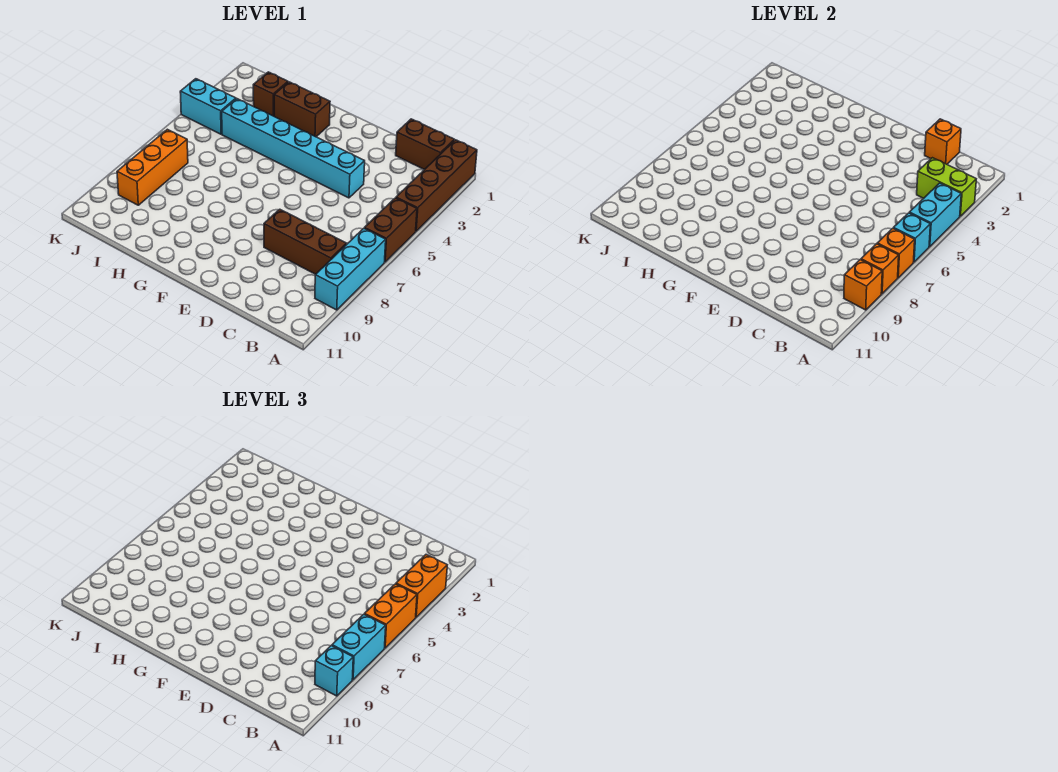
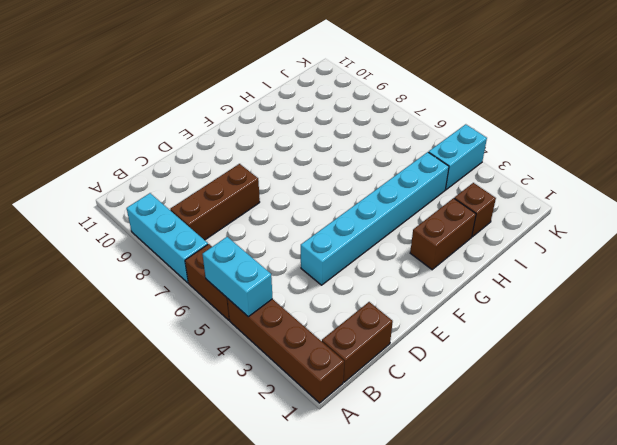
none -> orange 1x3 brick [117,129,188,205]
none -> lime 1x2 brick [917,158,976,216]
none -> cyan 1x1 brick [893,213,930,262]

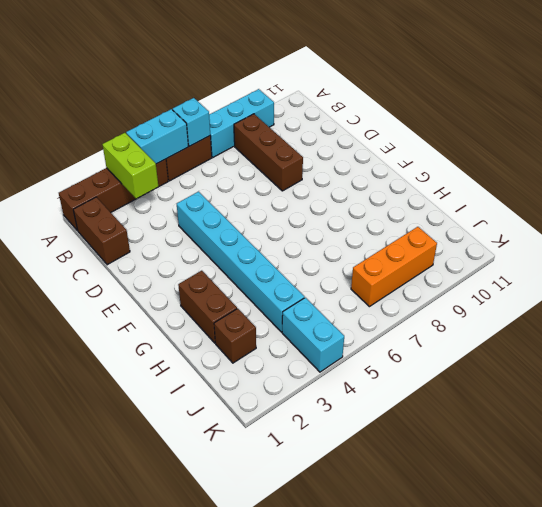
none -> orange 1x1 brick [877,228,915,278]
none -> orange 1x1 brick [861,244,899,294]
none -> orange 1x1 brick [844,260,882,310]

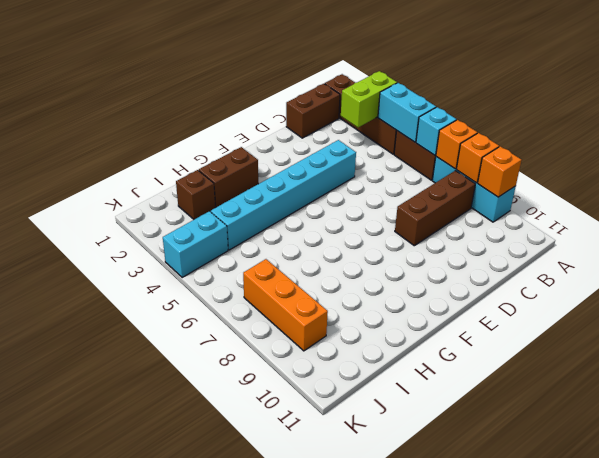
none -> orange 1x1 brick [925,119,961,164]
none -> orange 1x2 brick [396,555,447,617]
none -> orange 1x2 brick [364,584,417,648]

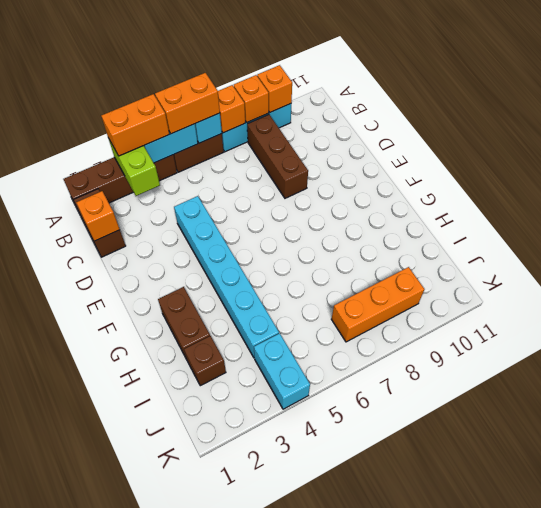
none -> cyan 1x2 brick [332,614,386,680]
none -> cyan 1x1 brick [315,646,353,696]

